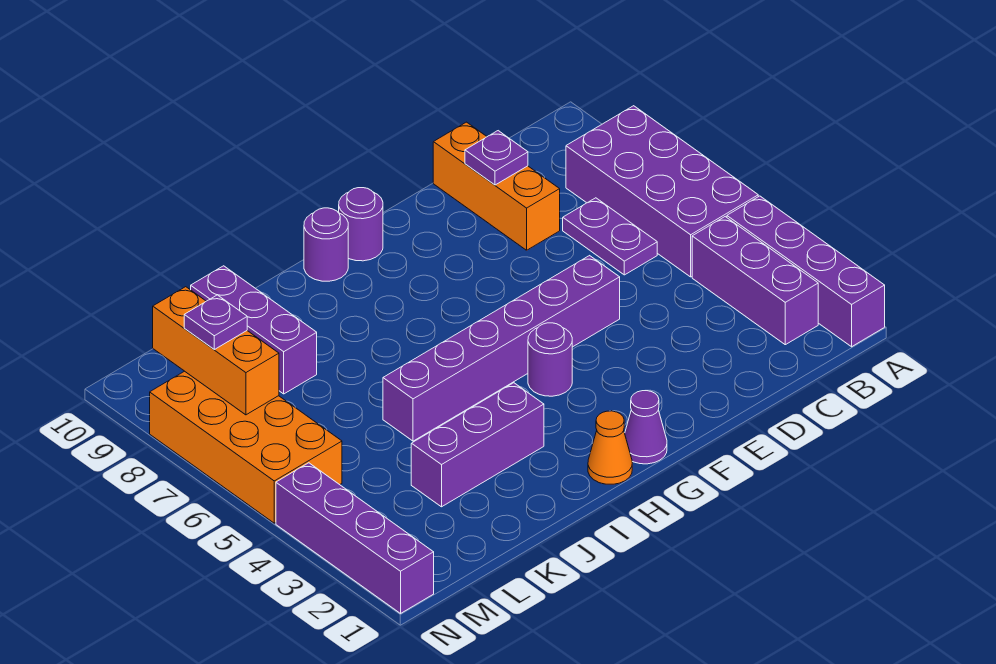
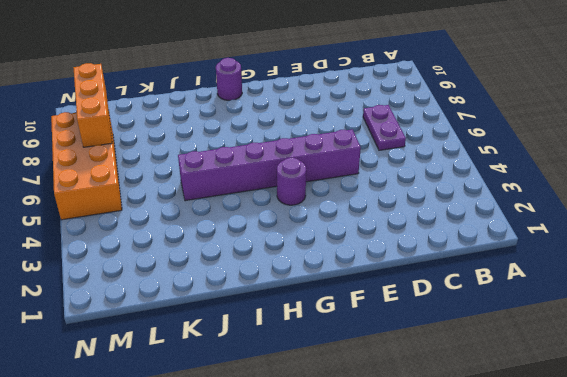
none -> purple 1x4 brick [727,196,885,347]
none -> purple 2x4 brick [566,106,758,277]
none -> purple 1x3 brick [692,217,818,345]

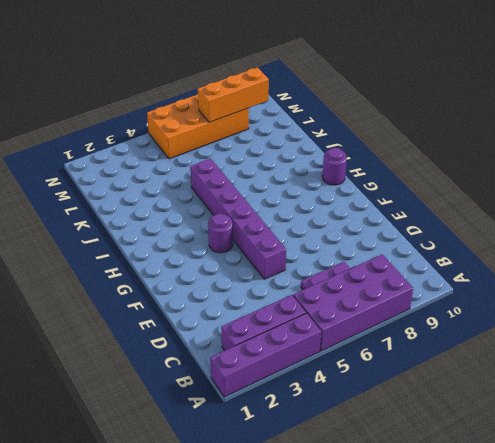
none -> orange 1x3 brick [433,122,560,250]
none -> purple 1x1 cone [625,391,667,464]
none -> purple 1x1 round brick [339,188,383,261]

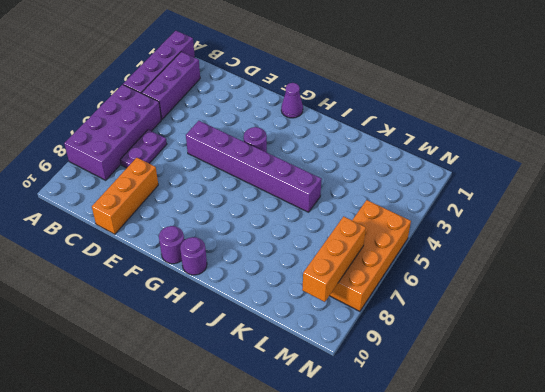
none -> orange 1x1 cone [588,411,632,484]
none -> purple 1x3 brick [411,383,544,507]
none -> purple 1x3 brick [191,266,317,394]

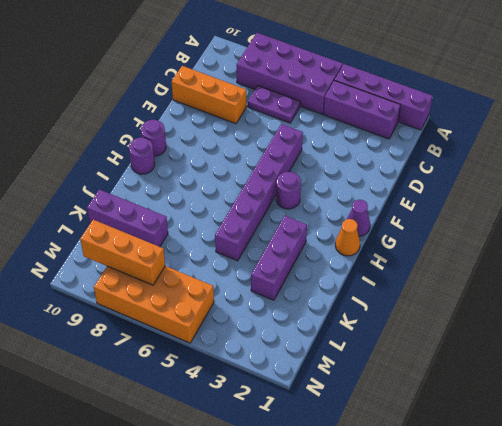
none -> purple 1x4 brick [276,463,434,613]
none -> purple 1x1 plate [465,131,528,185]
none -> purple 1x1 plate [184,295,247,349]

